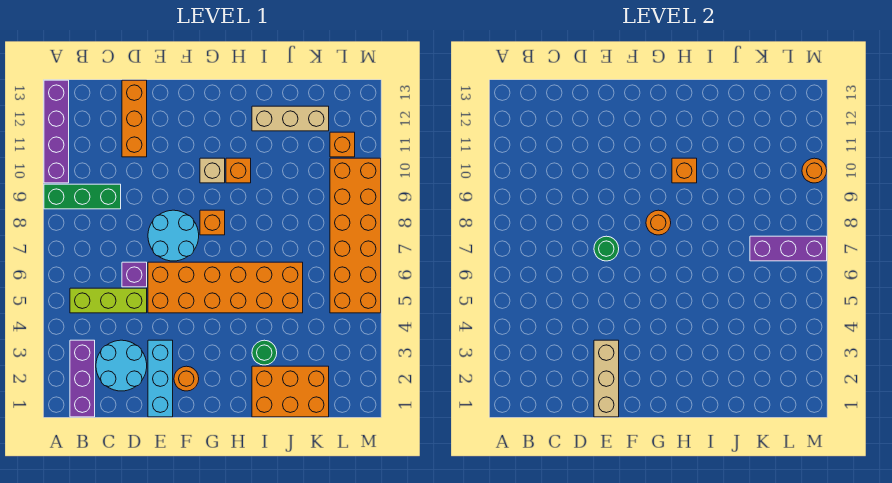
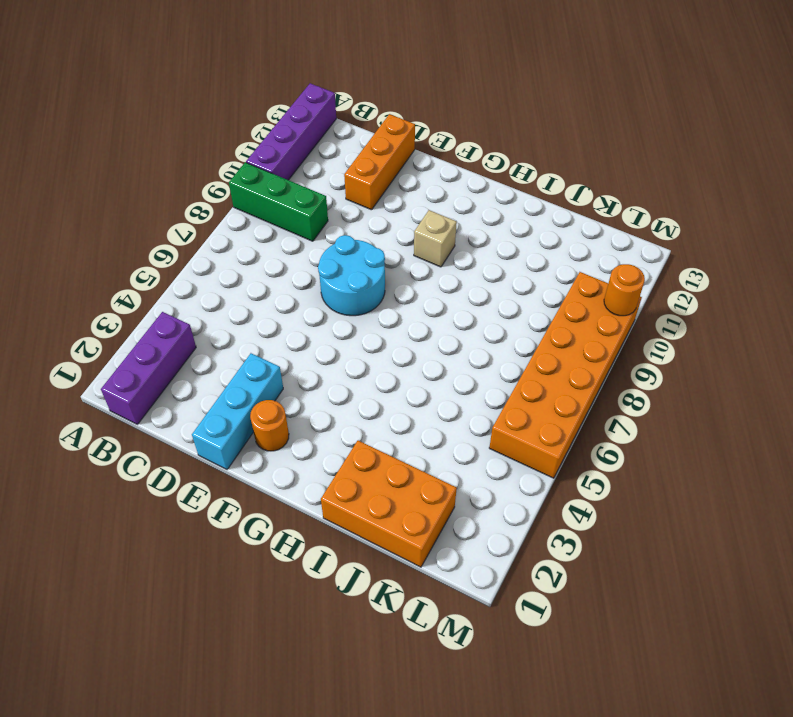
none -> lime 1x3 brick [70,288,147,313]
none -> cyan 2x2 round brick [96,340,147,391]
none -> purple 1x1 brick [122,262,147,287]

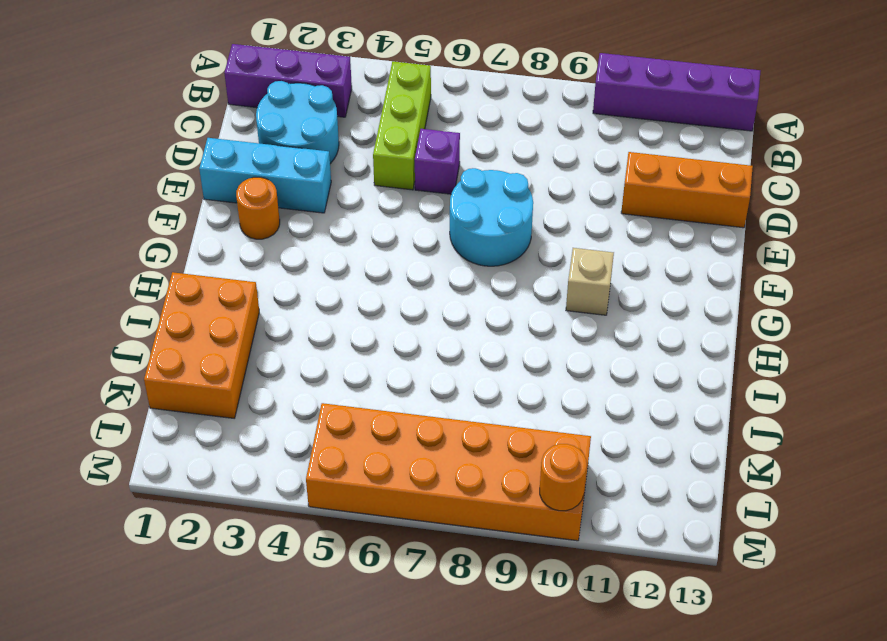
none -> green 1x3 brick [44,184,121,209]
none -> orange 2x6 brick [148,262,303,313]
none -> orange 1x1 brick [200,210,225,235]

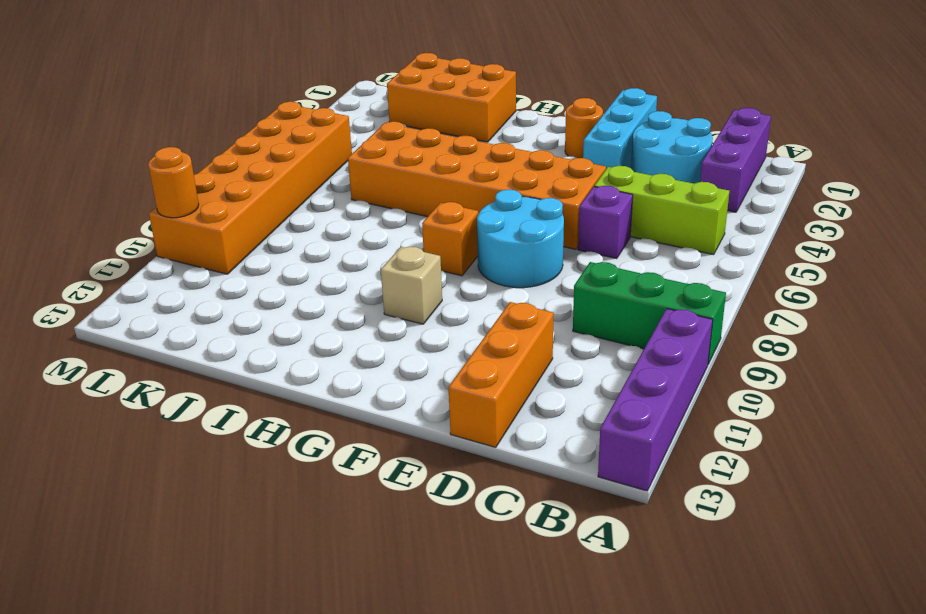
none -> orange 1x1 brick [226,158,251,183]
none -> green 1x1 round brick [252,340,277,365]
none -> tan 1x3 brick [252,106,329,131]

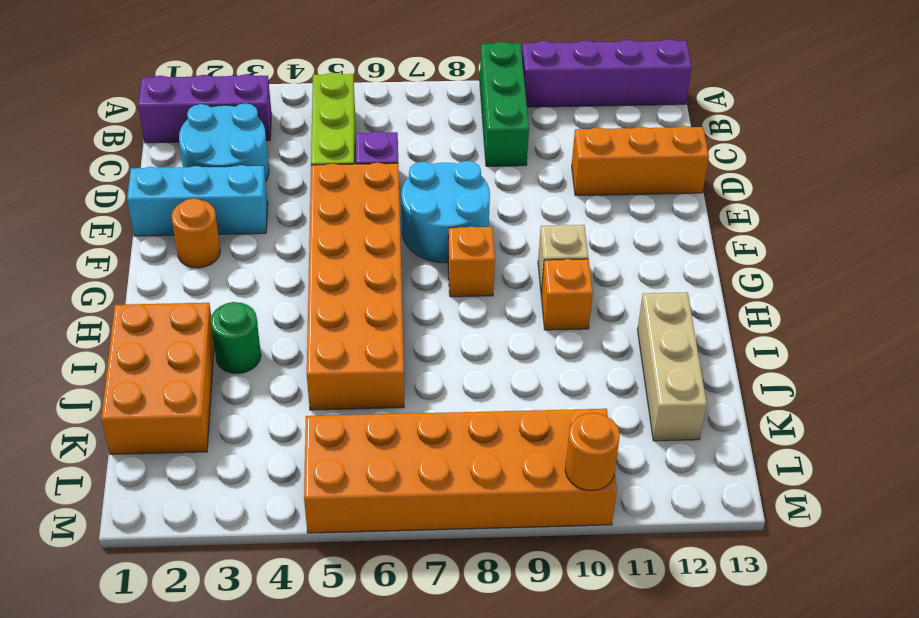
none -> orange 1x1 brick [330,132,355,157]
none -> tan 1x3 brick [594,340,619,417]
none -> green 1x1 round brick [594,236,619,261]

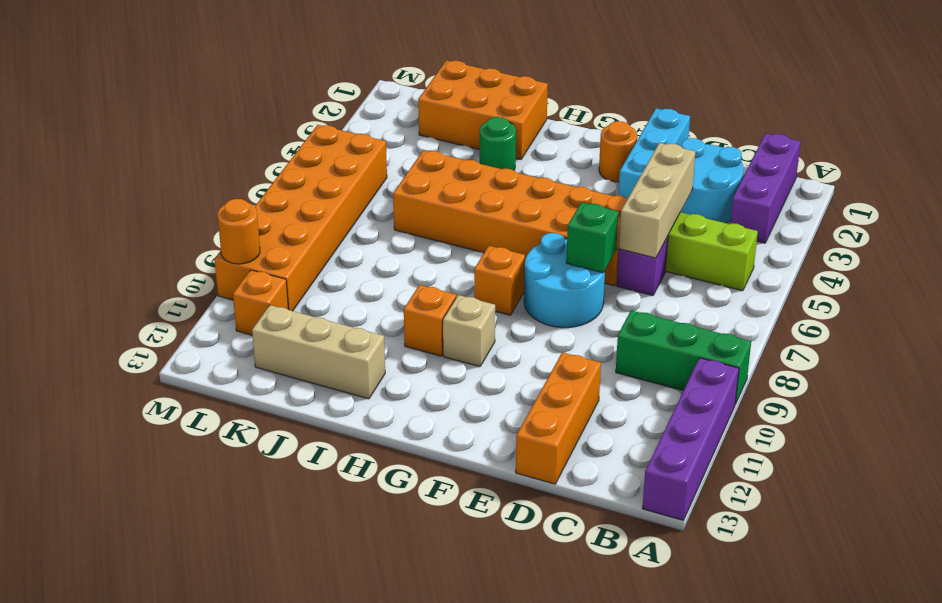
tan 1x3 brick [619,143,695,258] -> tan 1x3 brick moved to [594,340,619,417]
green 1x1 brick [566,202,618,273] -> green 1x1 round brick [594,236,619,261]
none -> orange 1x1 round brick [646,210,671,235]
none -> orange 1x1 brick [672,158,697,183]
none -> purple 1x3 brick [750,236,827,261]

